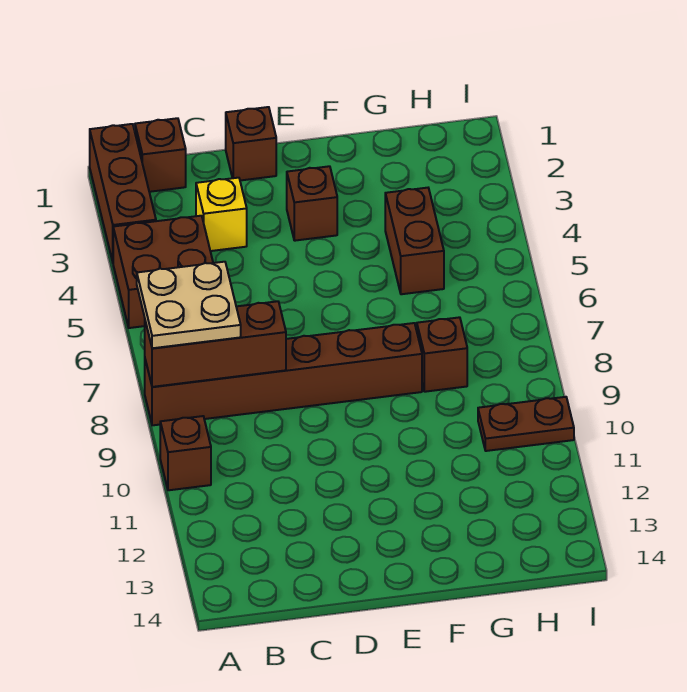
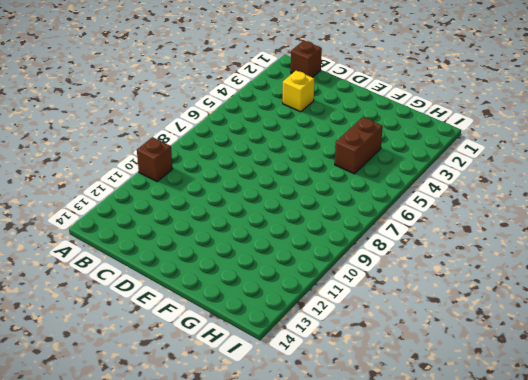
none -> brown 1x3 brick [90,124,156,262]
none -> brown 2x2 brick [113,216,213,328]
none -> brown 1x6 brick [145,323,422,425]

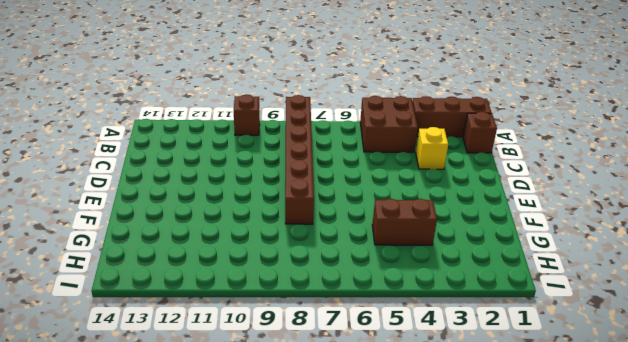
none -> brown 1x1 brick [226,107,276,181]
none -> brown 1x1 brick [287,166,337,241]
none -> brown 1x1 brick [417,317,467,392]

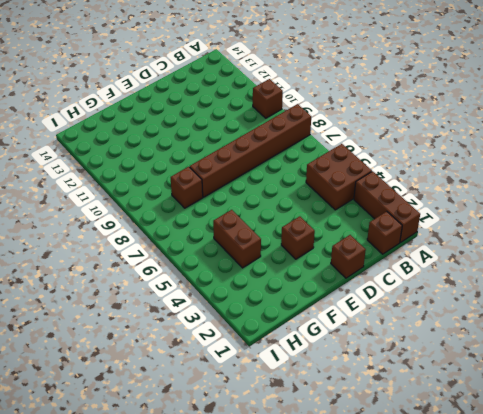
none -> yellow 1x1 brick [196,178,247,251]
none -> brown 1x2 plate [478,397,574,451]
none -> brown 1x3 brick [145,301,286,387]

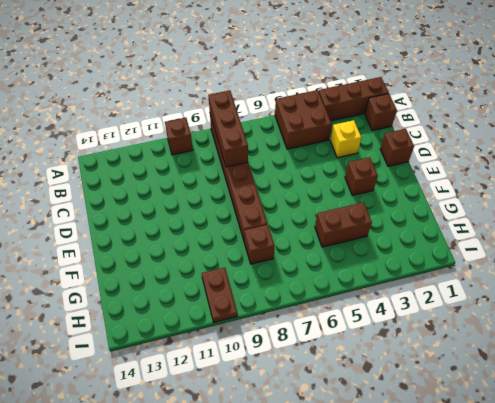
none -> tan 2x2 plate [137,262,241,348]

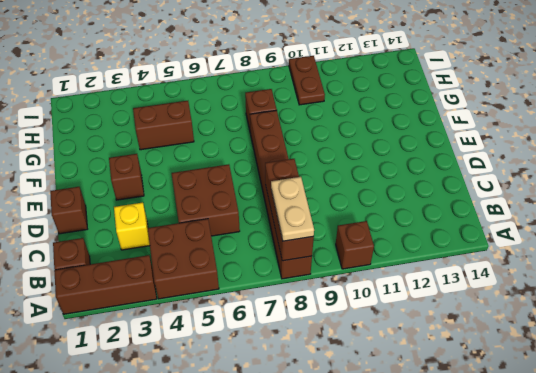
tan 1x2 plate [271,177,314,241] -> tan 2x2 plate [137,262,241,348]
brown 2x2 brick [172,164,240,236] -> none

